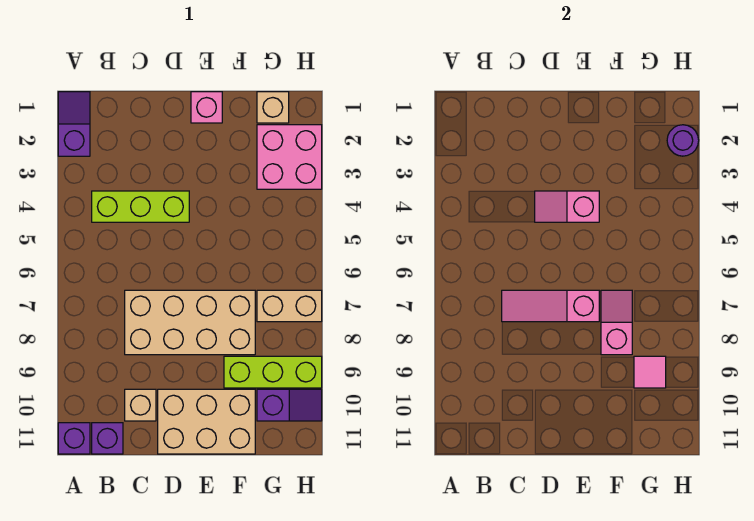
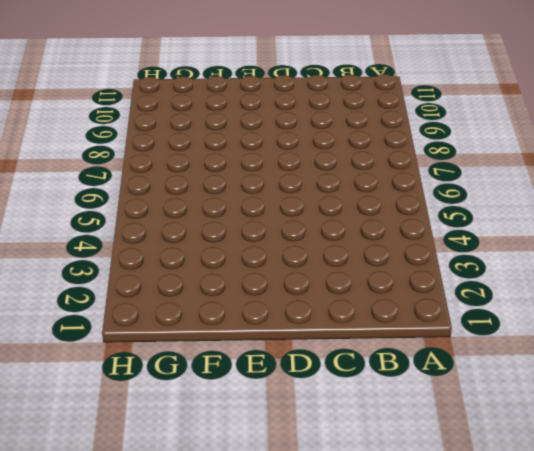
none -> purple 1x2 slope [58,92,90,156]
none -> purple 1x1 brick [58,423,90,454]
none -> lime 1x3 brick [92,191,189,222]

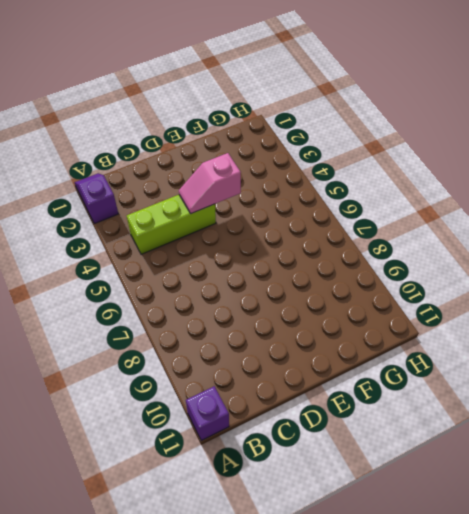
none -> purple 1x1 brick [92,423,123,454]
none -> tan 2x4 brick [125,290,255,355]
none -> tan 1x1 brick [125,389,156,421]

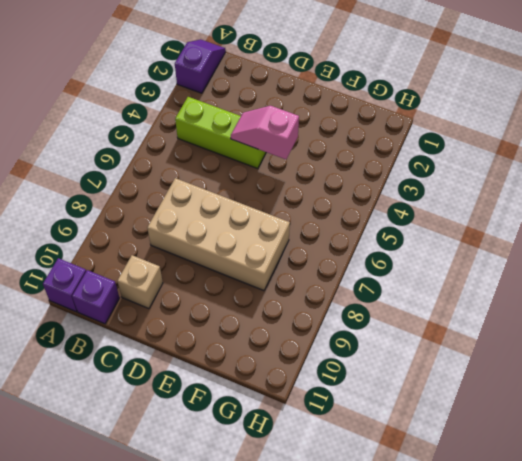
none -> tan 2x3 brick [158,389,255,454]
none -> pink 1x1 brick [191,92,222,123]
none -> lime 1x3 brick [224,356,322,388]

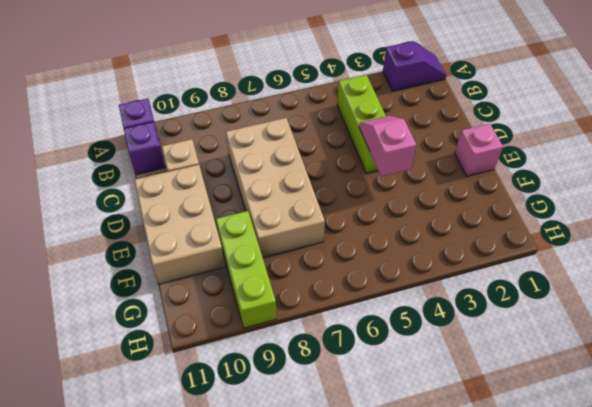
none -> tan 1x1 brick [257,92,289,123]
none -> pink 2x2 brick [257,125,322,189]
none -> tan 1x2 brick [257,290,322,322]

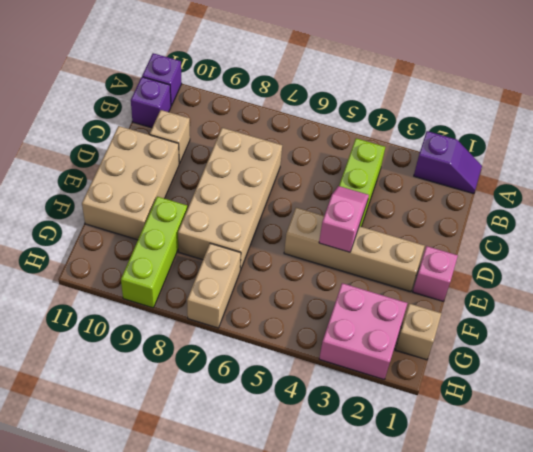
tan 1x4 brick [284,208,424,292] -> none
none -> purple 1x2 slope [257,389,322,421]
none -> pink 1x3 slope [502,290,599,322]
none -> pink 1x2 slope [601,290,632,355]

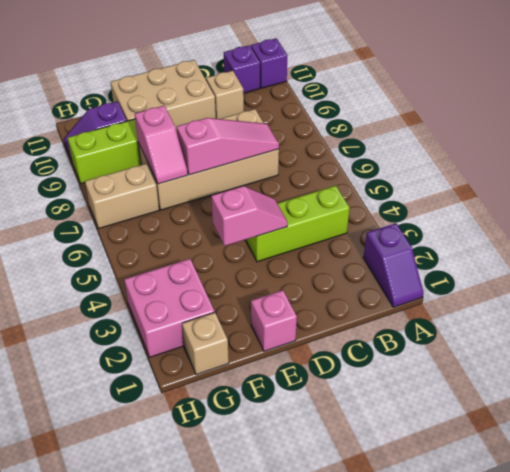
none -> pink 1x1 tile [634,356,666,388]
none -> purple 1x1 round brick [667,125,699,156]

